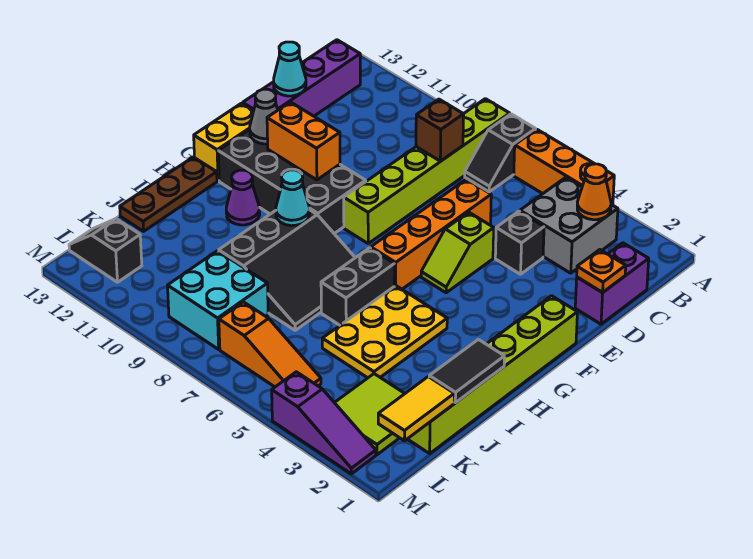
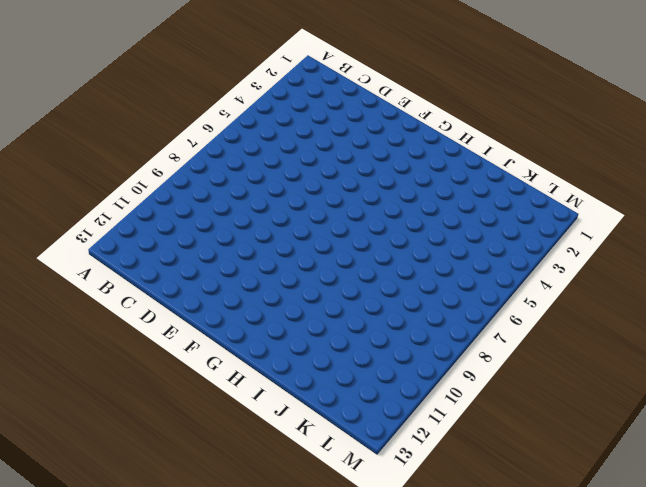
none -> orange 1x3 brick [514,129,614,205]
none -> black 1x2 slope [465,114,535,192]
none -> lime 1x6 brick [344,99,510,243]
none -> grey 2x2 brick [520,177,618,273]

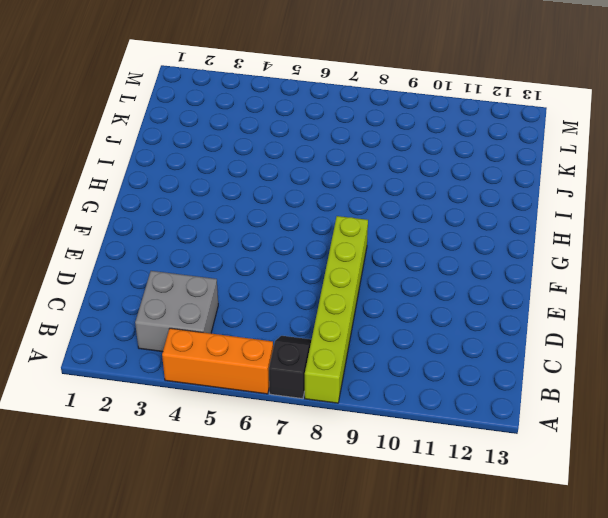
none -> purple 1x4 brick [243,40,360,116]
none -> purple 1x2 brick [575,243,649,324]
none -> black 1x1 brick [495,211,544,274]
none -> orange 1x4 brick [371,179,491,289]

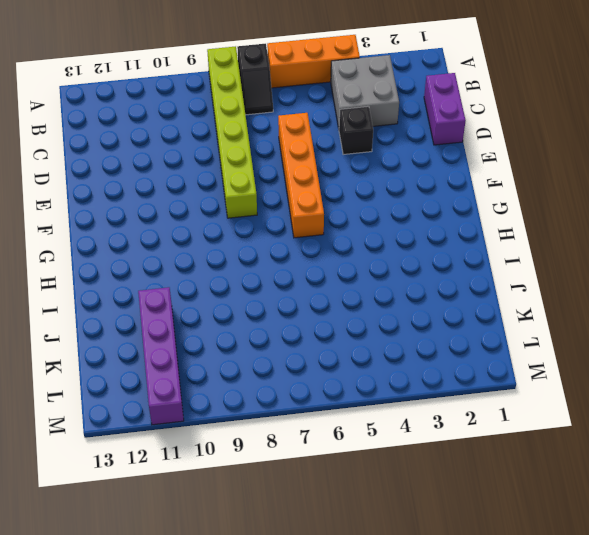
purple 1x4 brick [138,287,184,425] -> purple 1x4 brick moved to [243,40,360,116]
none -> lime 1x2 slope [421,212,494,293]
none -> lime 1x6 brick [408,296,577,453]
none -> black 2x4 brick [218,130,366,233]
none -> yellow 1x2 brick [194,103,254,181]

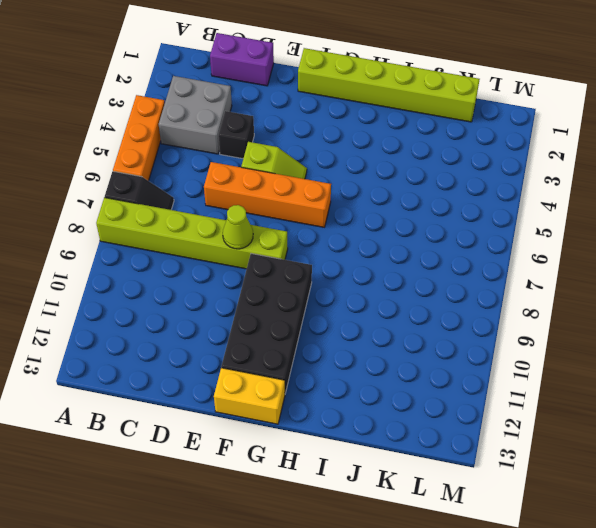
lime 1x1 cone [223,205,253,249] -> none
none -> purple 1x4 brick [243,40,360,116]
none -> yellow 2x3 plate [322,286,447,378]
none -> black 1x2 brick [321,248,395,325]
none -> black 3x3 slope [219,210,355,330]

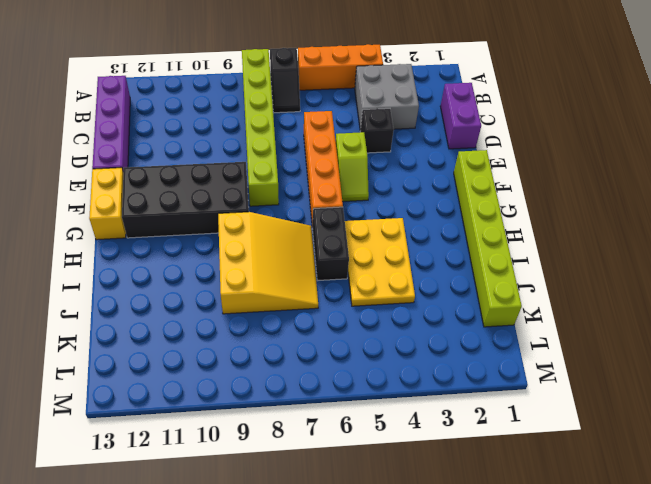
yellow 3x3 slope [218,212,318,314] -> black 3x3 slope [219,210,355,330]
none -> purple 1x1 cone [226,170,260,225]
none -> brown 1x3 plate [120,157,217,231]
none -> lime 2x2 tile [334,374,405,455]
none -> cyan 2x2 brick [167,251,268,349]

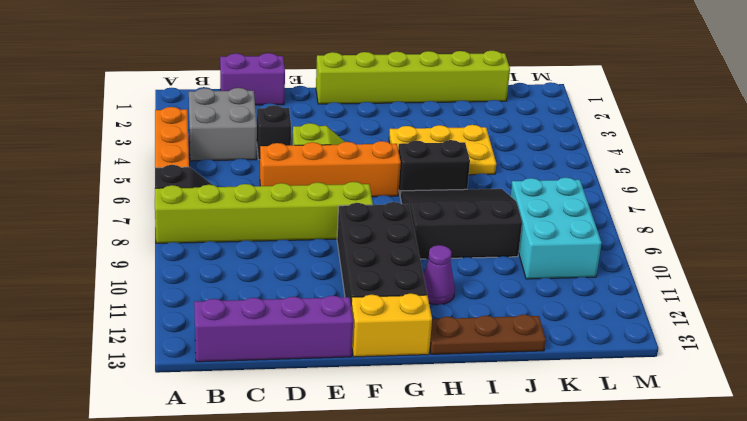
cyan 2x3 brick [510,178,602,279] -> cyan 2x2 brick [167,251,268,349]
none -> lime 2x2 tile [334,374,405,455]
none -> orange 1x3 slope [219,302,321,387]
none -> black 1x2 slope [69,219,142,282]
none -> purple 1x3 slope [272,372,376,474]

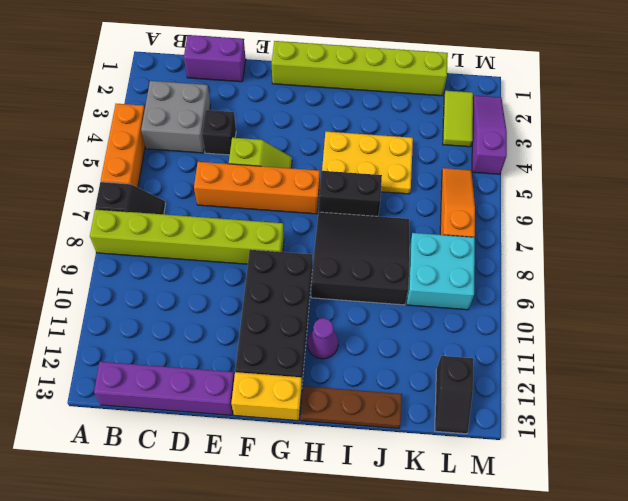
lime 1x2 tile [443,91,473,147] -> lime 2x2 tile [334,374,405,455]
none -> orange 1x1 cone [577,164,611,220]
none -> brown 1x1 brick [416,99,464,161]
none -> orange 1x1 plate [577,250,626,293]
none -> cyan 1x1 cone [274,42,306,96]

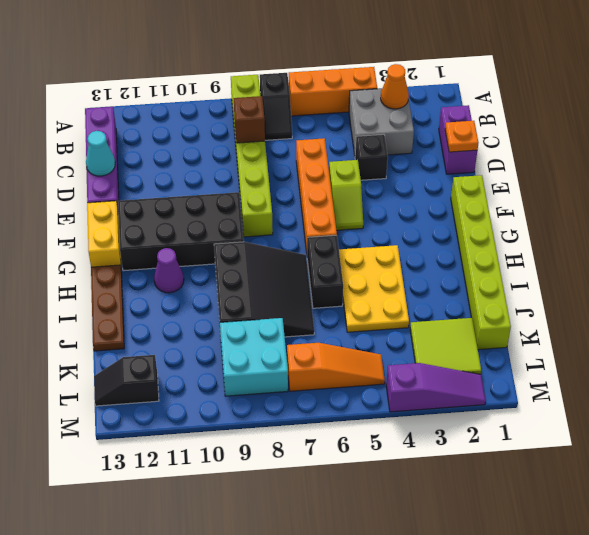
none -> orange 1x2 brick [267,102,340,180]
none -> grey 1x1 cone [250,89,278,144]
none -> cyan 1x1 cone [276,170,310,226]
none -> black 1x2 tile [429,339,504,403]

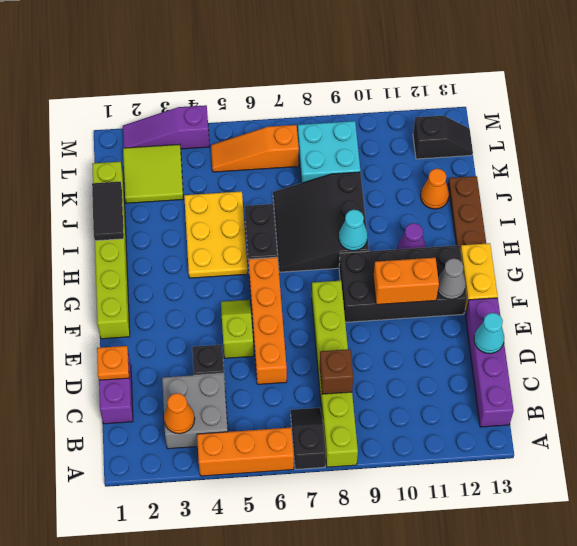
orange 1x1 cone [421,169,449,209] -> none
none -> yellow 1x2 tile [378,377,454,441]

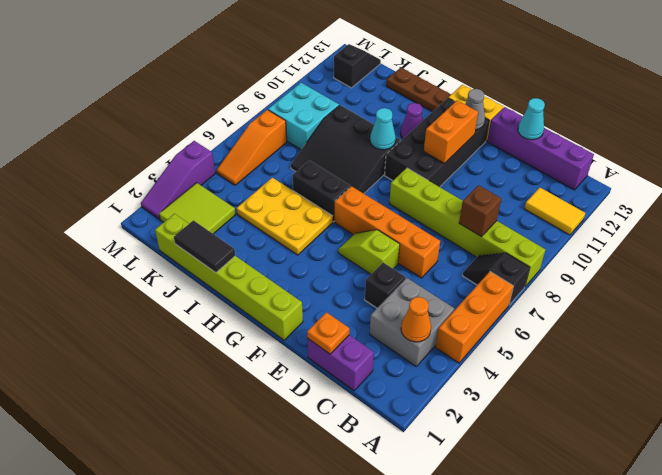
yellow 1x2 tile [524,188,585,235] -> yellow 1x2 tile moved to [378,377,454,441]

